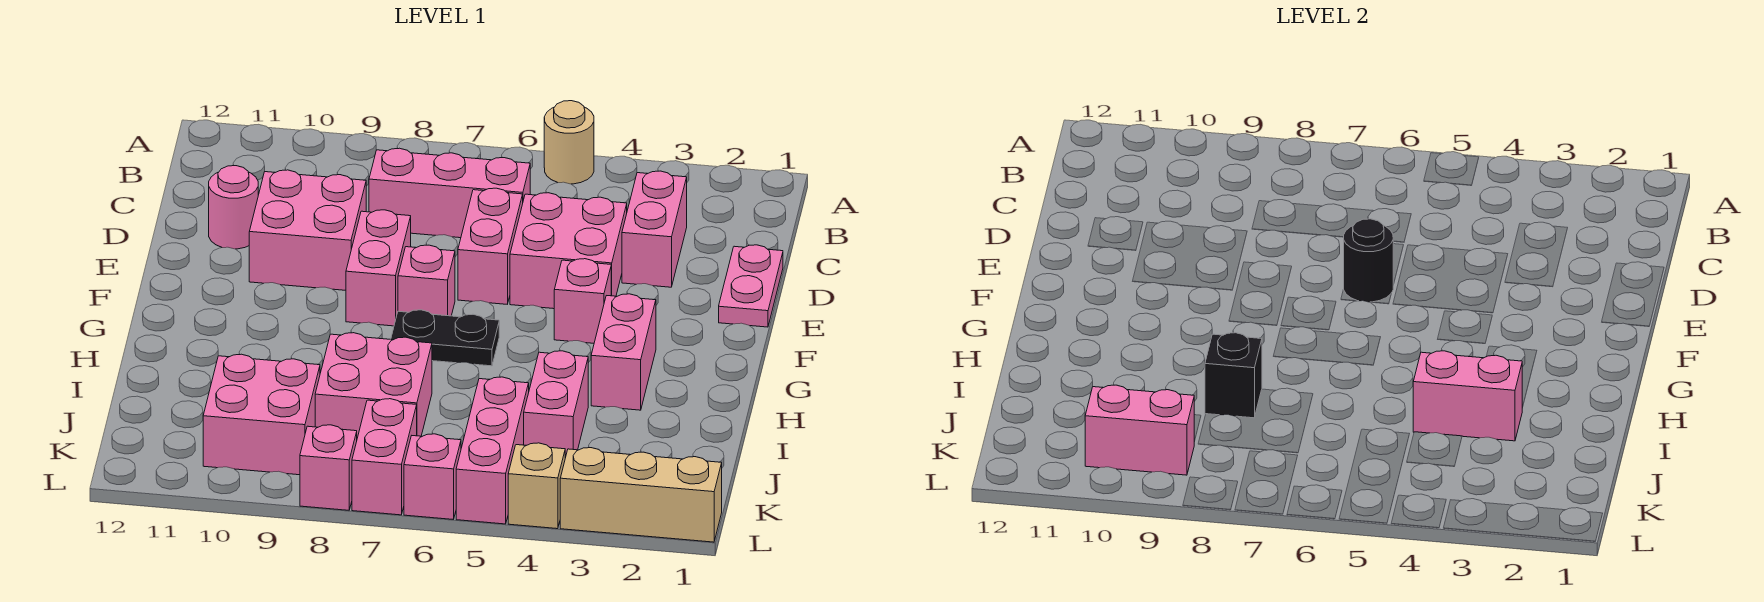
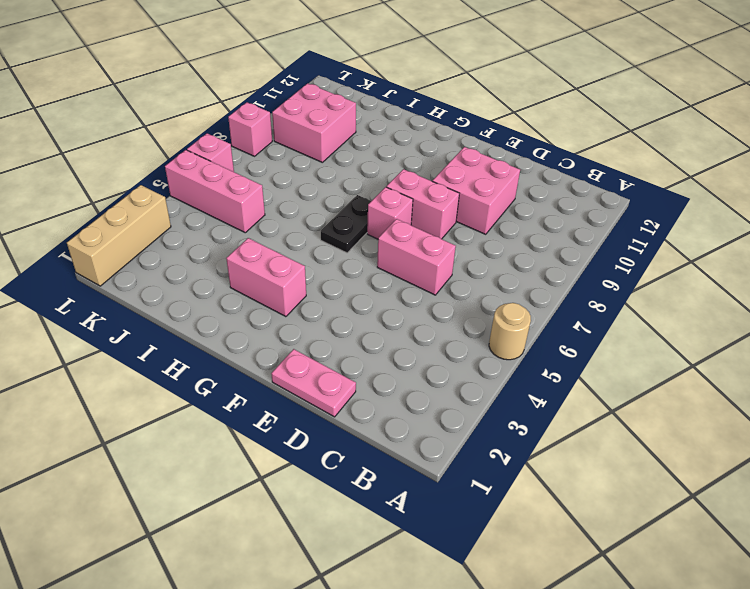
none -> pink 1x2 brick [622,171,687,287]
none -> pink 1x3 brick [369,148,530,238]
none -> pink 2x2 brick [510,193,627,309]

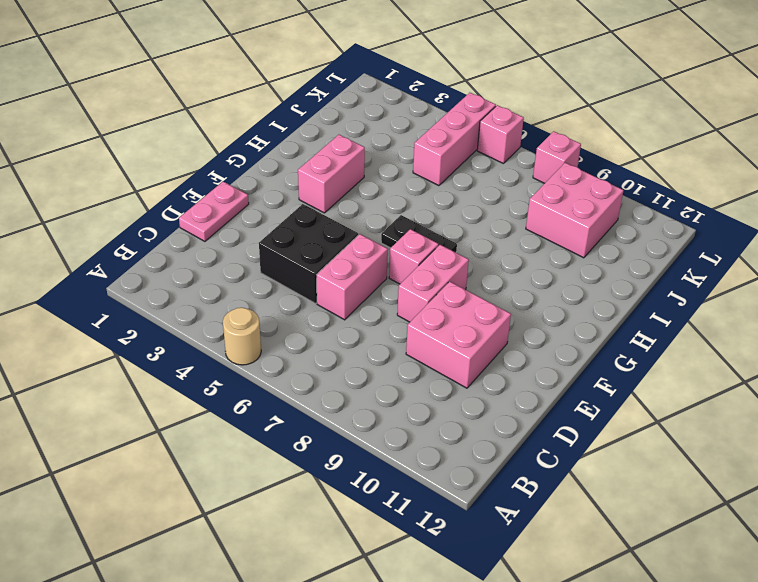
black 2x2 brick [259,204,358,303] -> pink 2x2 brick [510,193,627,309]
none -> pink 1x2 brick [622,171,687,287]
none -> pink 1x3 brick [369,148,530,238]
none -> pink 1x1 round brick [209,165,258,249]

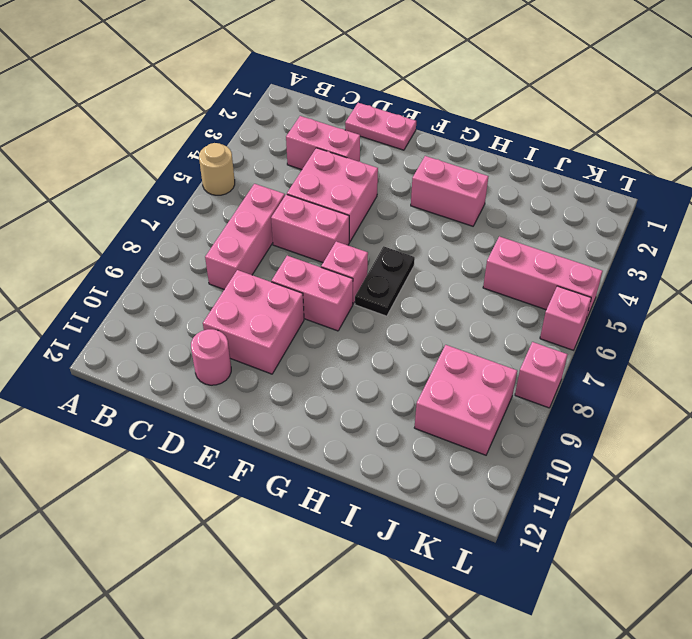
none -> pink 1x1 brick [554,259,611,343]
none -> pink 1x2 brick [524,351,588,458]
none -> pink 2x2 brick [315,333,432,438]

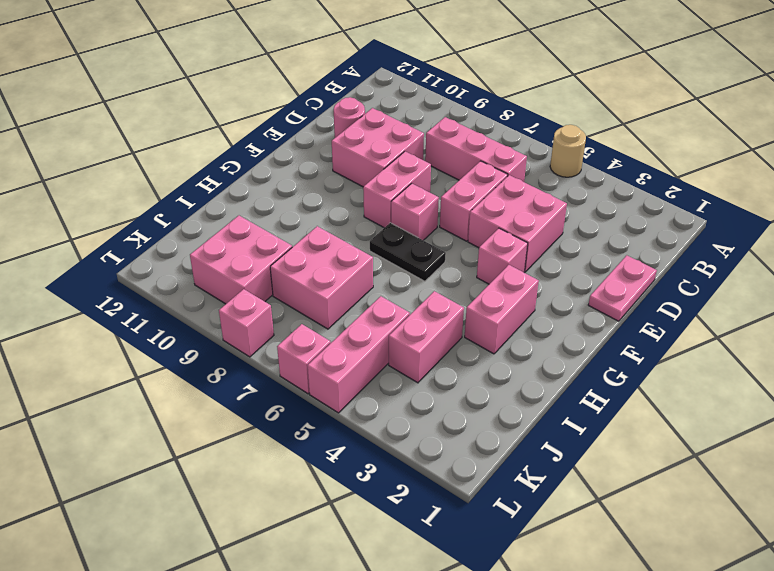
none -> pink 1x2 brick [622,171,687,287]
none -> pink 1x2 brick [352,399,417,515]
none -> tan 1x3 brick [560,448,722,542]

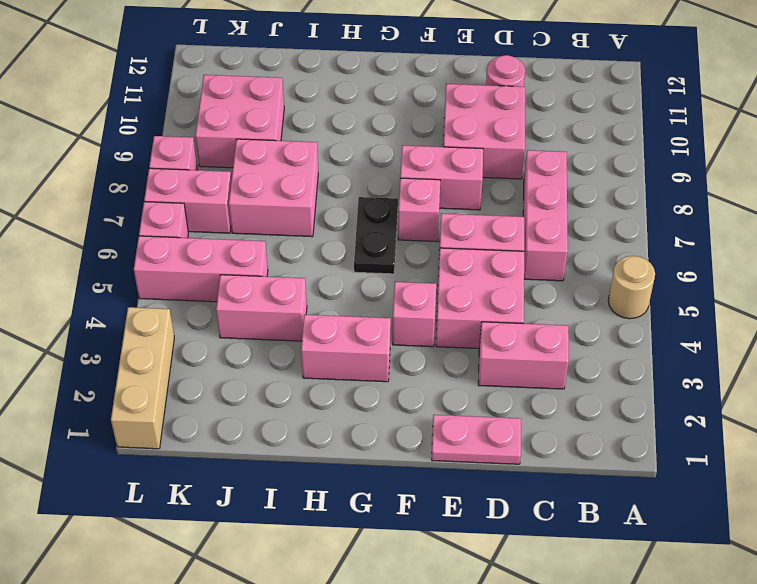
none -> tan 1x1 brick [508,443,565,529]
none -> black 1x1 round brick [1344,219,1394,302]
none -> pink 1x2 brick [1413,351,1522,441]

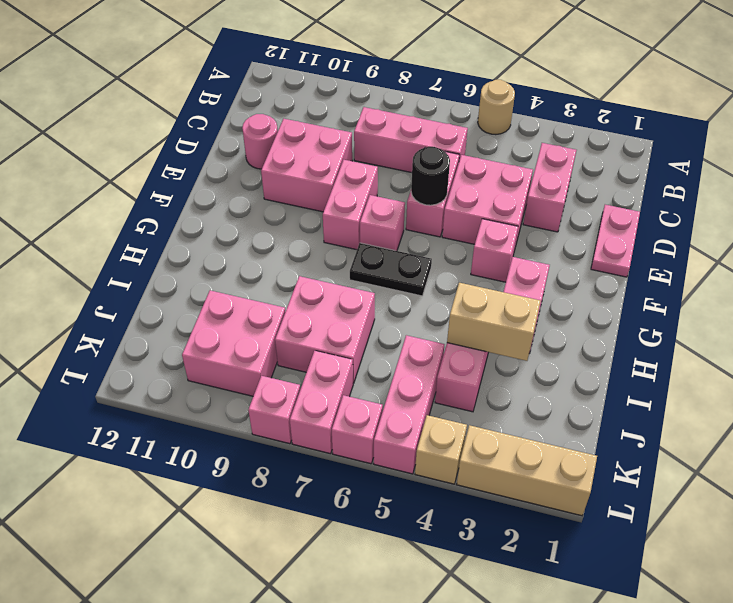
tan 1x2 brick [447,283,541,361] -> pink 1x2 brick [1413,351,1522,441]
none -> black 1x1 brick [1205,333,1262,418]
none -> pink 1x2 brick [1085,385,1194,475]

